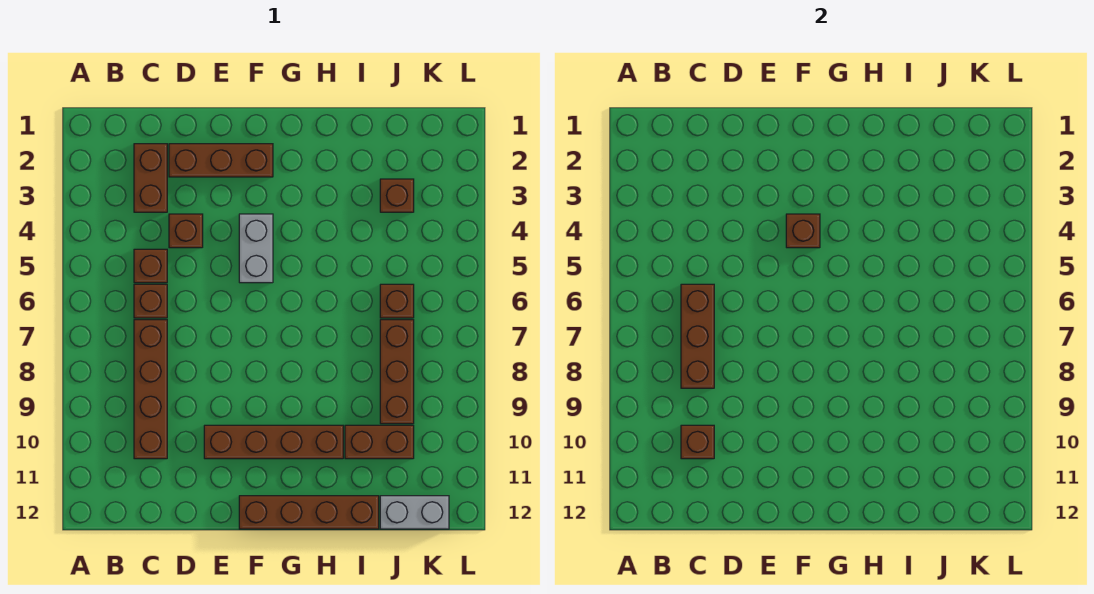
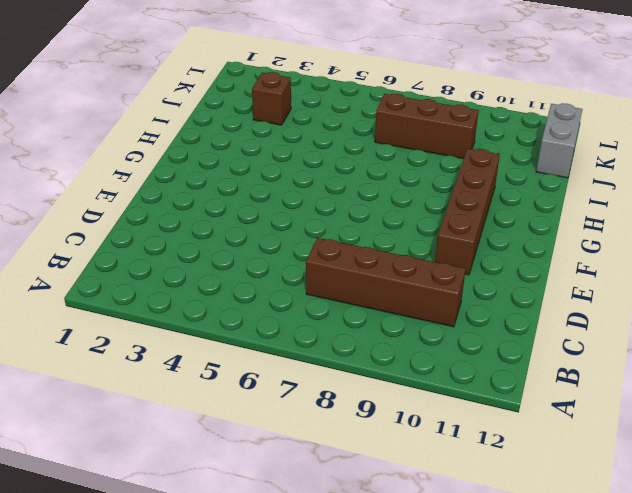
none -> brown 1x2 brick [134,144,167,212]
none -> brown 1x1 brick [134,249,167,283]
none -> brown 1x1 brick [134,284,167,318]

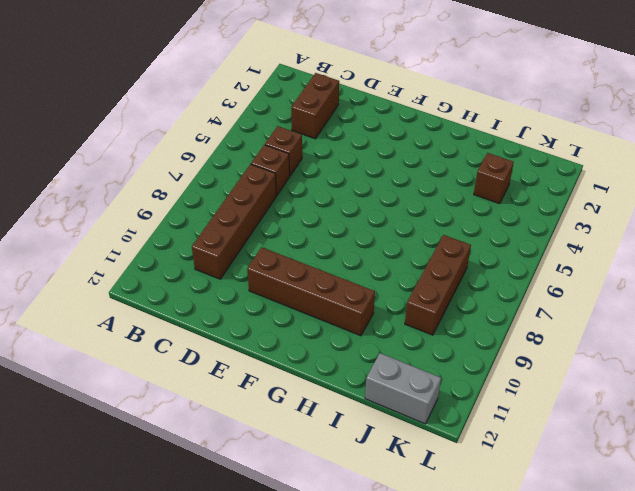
none -> brown 1x3 brick [169,144,273,177]
none -> brown 1x1 brick [169,214,203,248]
none -> grey 1x2 brick [239,214,273,283]

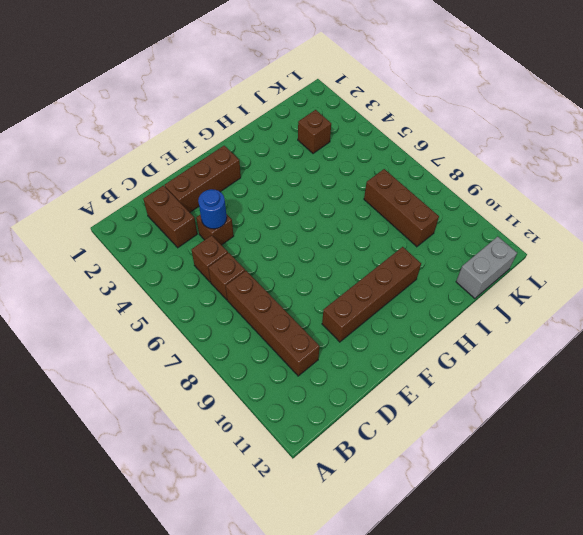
blue 1x1 round brick [198,189,227,229] -> none
none -> grey 1x2 brick [239,214,273,283]
none -> brown 1x4 brick [239,496,379,529]
none -> brown 1x2 brick [345,425,414,459]

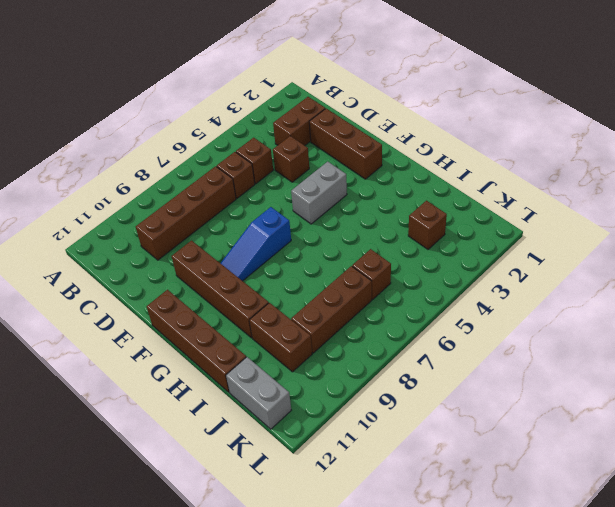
blue 1x3 slope [221,207,291,281] -> none
none -> brown 1x3 brick [681,284,714,388]
none -> brown 1x1 brick [681,425,714,459]
none -> brown 1x1 brick [786,214,820,248]

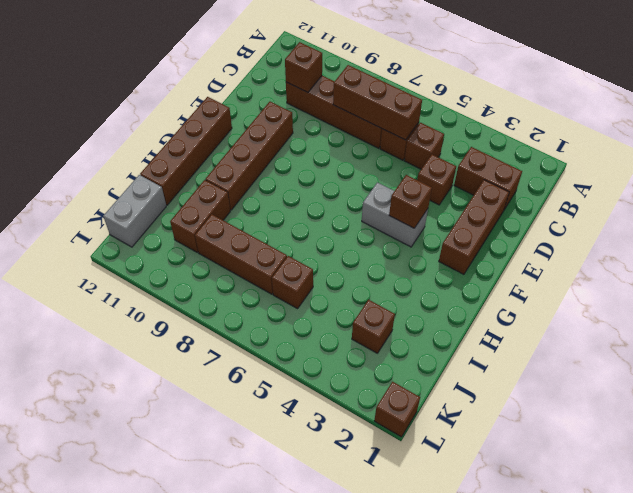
brown 1x1 brick [374,382,420,437] -> none

